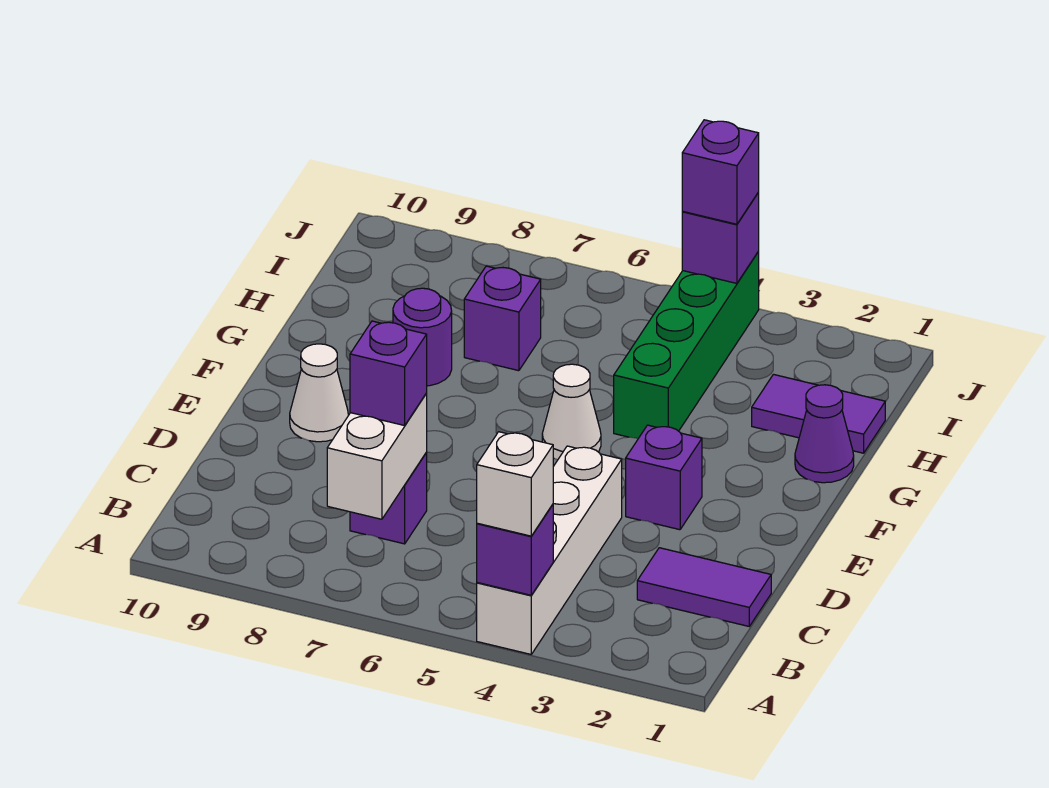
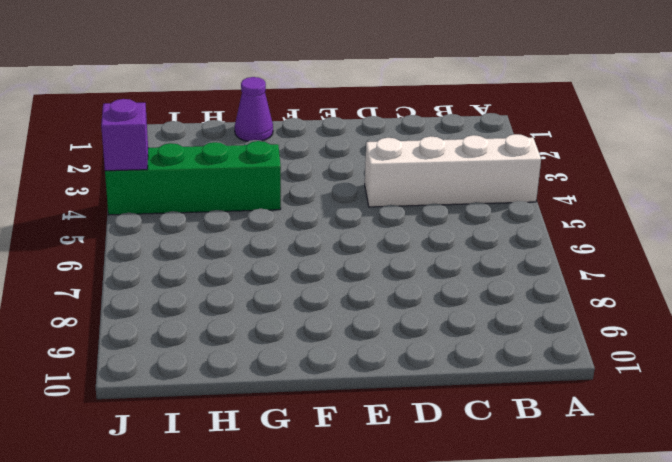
none -> purple 1x2 tile [637,548,771,626]
none -> purple 1x1 brick [350,453,427,544]
none -> purple 1x1 brick [626,425,702,530]

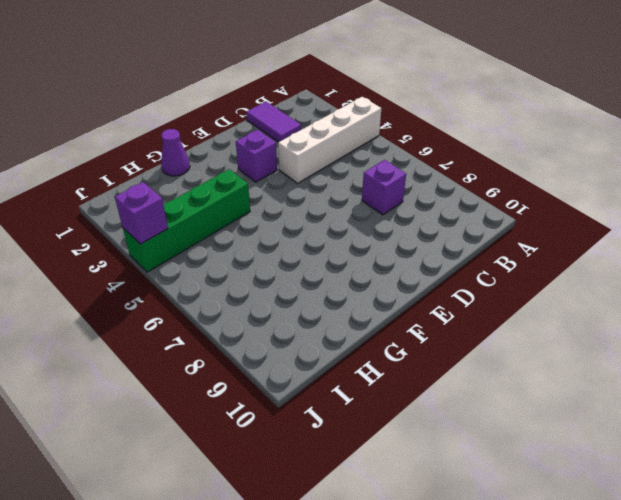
none -> white 1x1 cone [290,344,348,442]
none -> white 1x1 cone [542,364,601,460]
none -> purple 1x1 round brick [393,288,452,386]

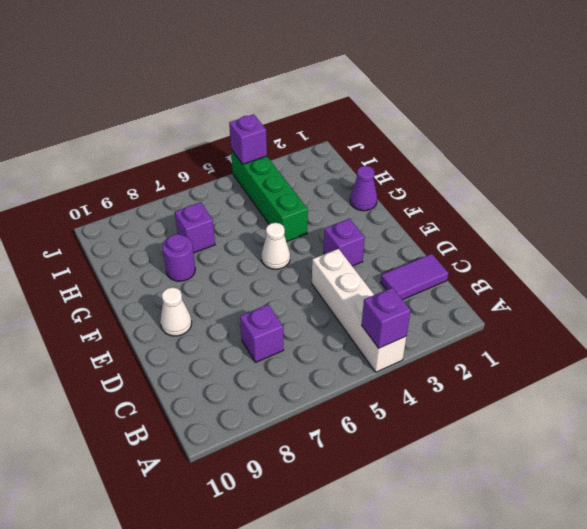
none -> purple 1x2 tile [752,374,885,453]
none -> white 1x2 brick [327,394,427,519]
none -> white 1x1 brick [477,432,554,536]

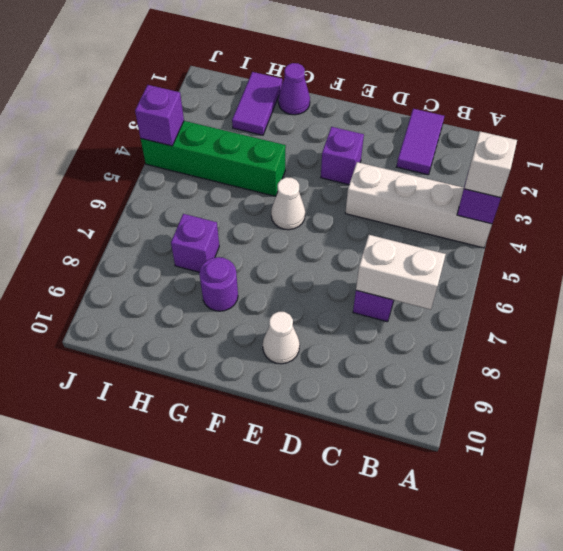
none -> purple 1x1 brick [350,321,427,426]
none -> purple 1x1 brick [682,120,759,224]

